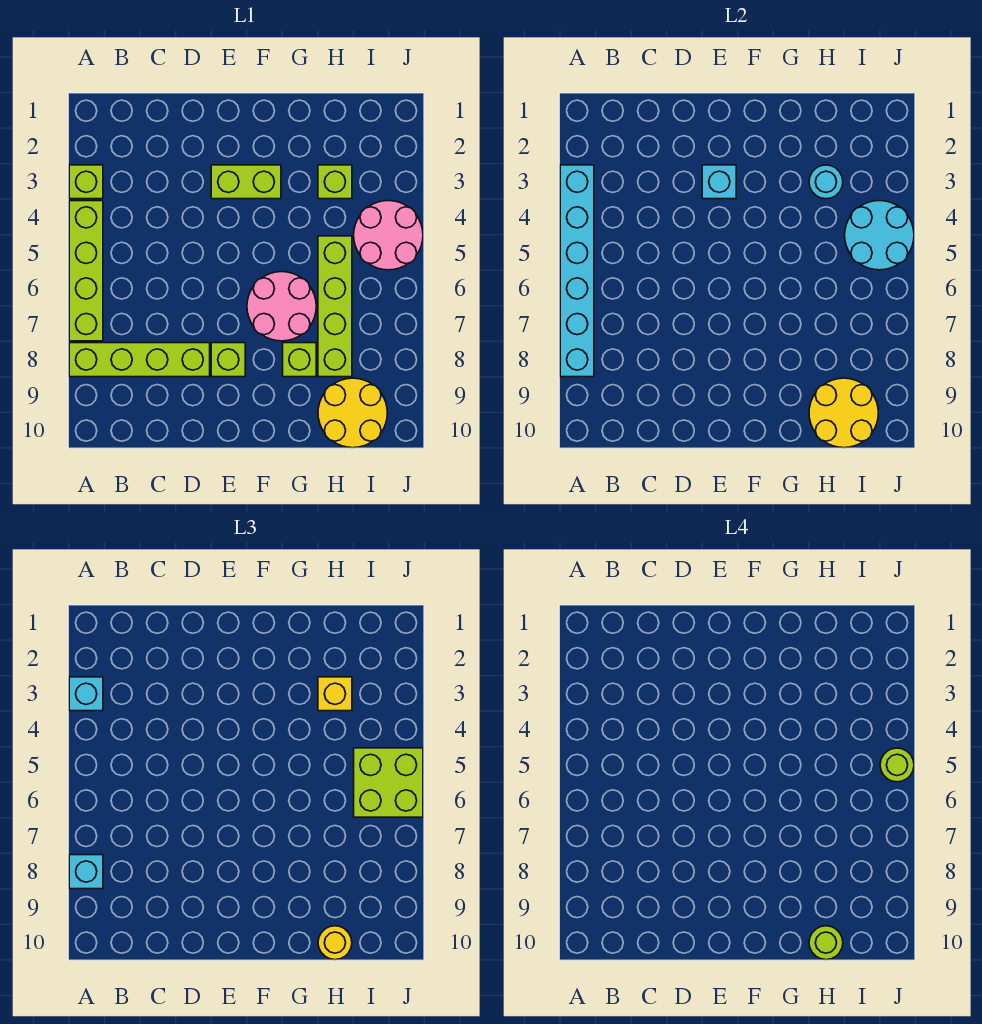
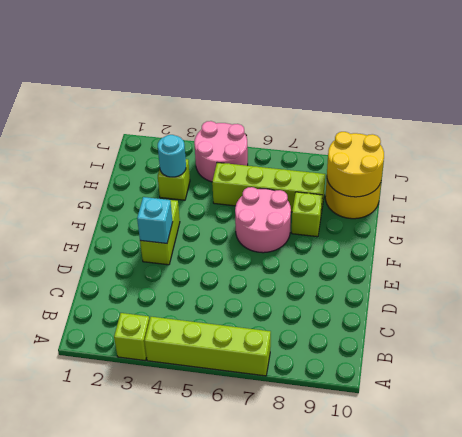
none -> lime 1x4 brick [69,343,210,377]
none -> lime 1x1 brick [211,343,245,377]
none -> cyan 1x6 brick [560,165,594,377]

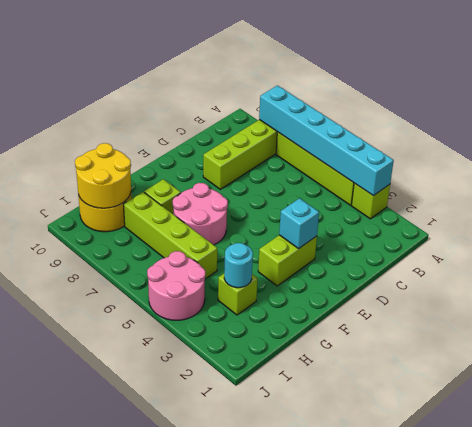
none -> lime 1x1 brick [211,343,245,377]
none -> cyan 2x2 round brick [845,201,914,270]
none -> cyan 1x1 brick [69,677,103,711]

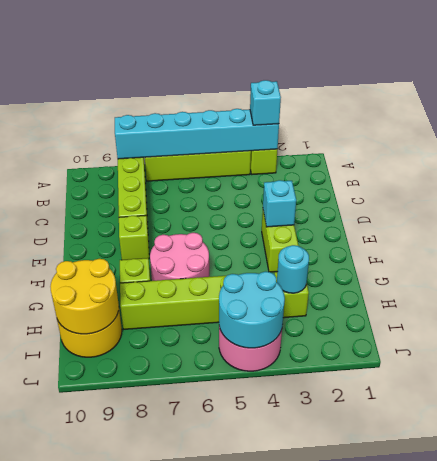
none -> cyan 1x1 brick [69,855,103,889]
none -> yellow 1x1 brick [318,677,352,711]
none -> yellow 1x1 round brick [318,926,352,960]

